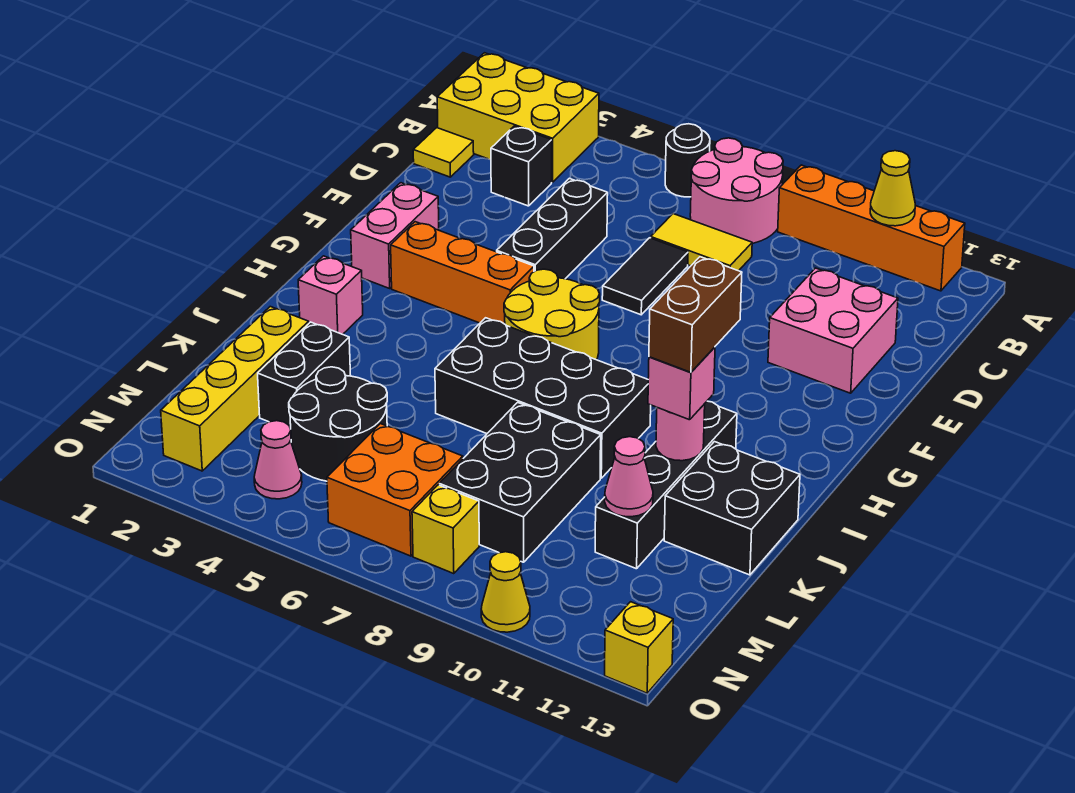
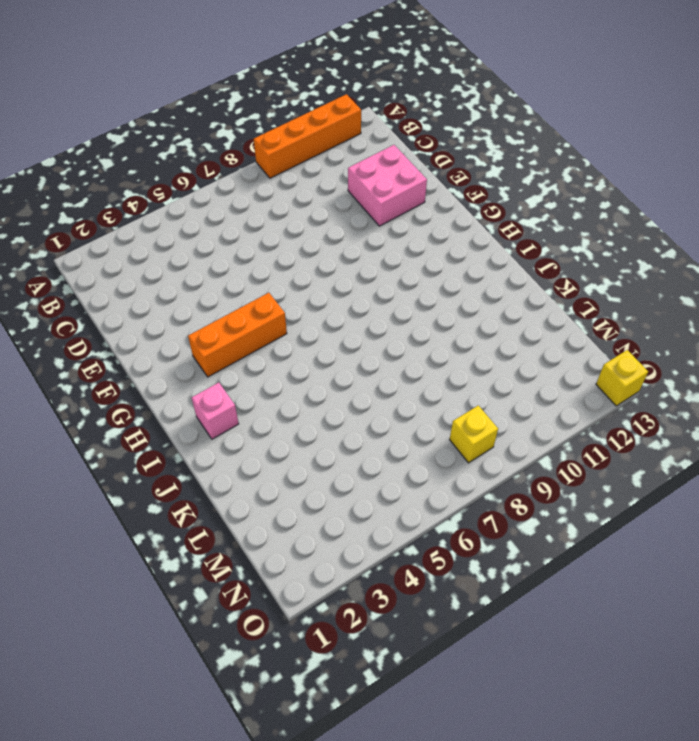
none -> yellow 2x3 brick [437,53,599,182]
none -> black 1x1 round brick [665,124,710,197]
none -> pink 2x2 round brick [690,138,783,243]
none -> yellow 1x1 tile [413,128,474,177]

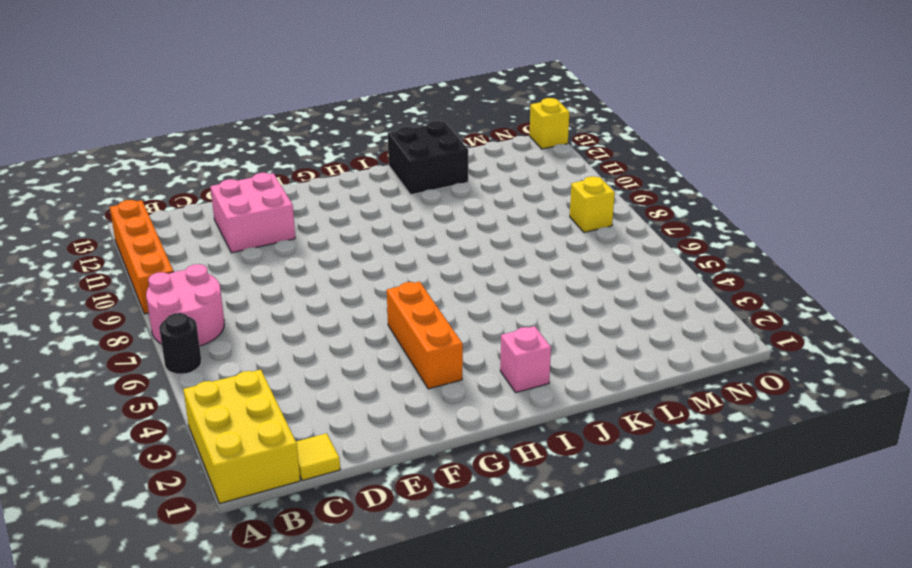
none -> black 1x1 brick [491,126,552,206]
none -> yellow 1x2 tile [651,214,752,271]
none -> black 1x3 brick [497,178,608,279]
none -> black 1x2 tile [602,238,688,315]

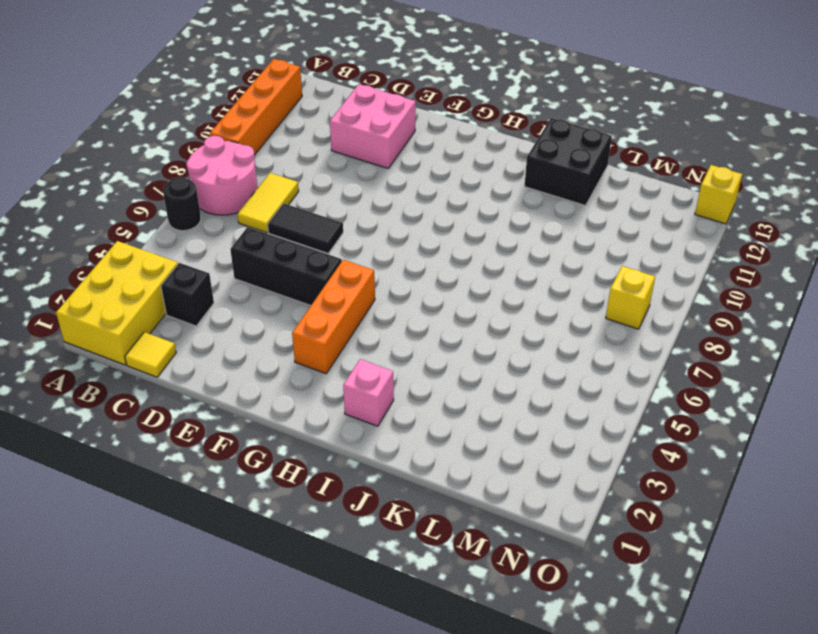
none -> pink 1x2 brick [351,183,439,288]
none -> yellow 2x2 round brick [504,269,600,360]
none -> black 2x4 brick [435,318,651,478]
none -> black 1x4 brick [595,401,737,569]

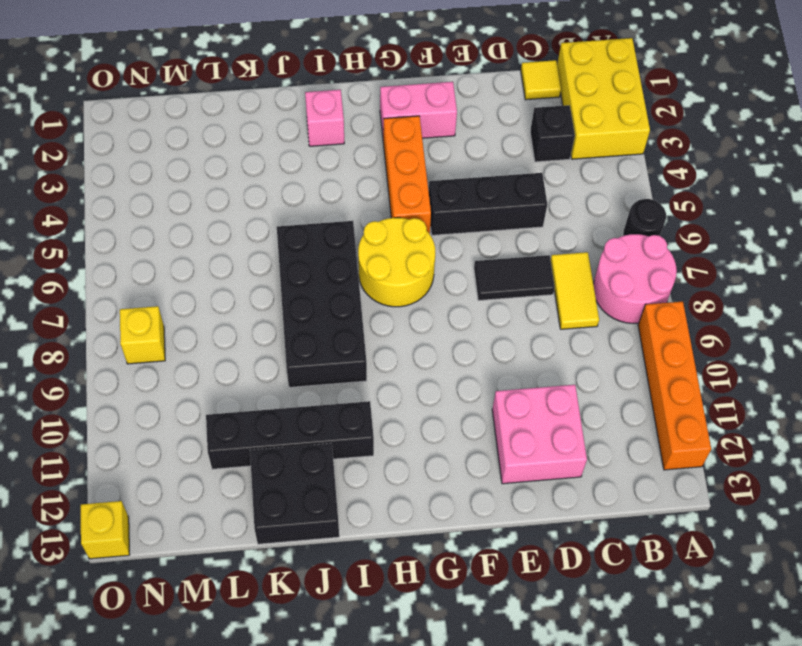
none -> yellow 1x4 brick [161,307,309,471]
none -> black 1x2 brick [258,322,351,429]
none -> black 2x3 brick [439,402,601,562]
none -> black 2x2 round brick [289,367,387,481]

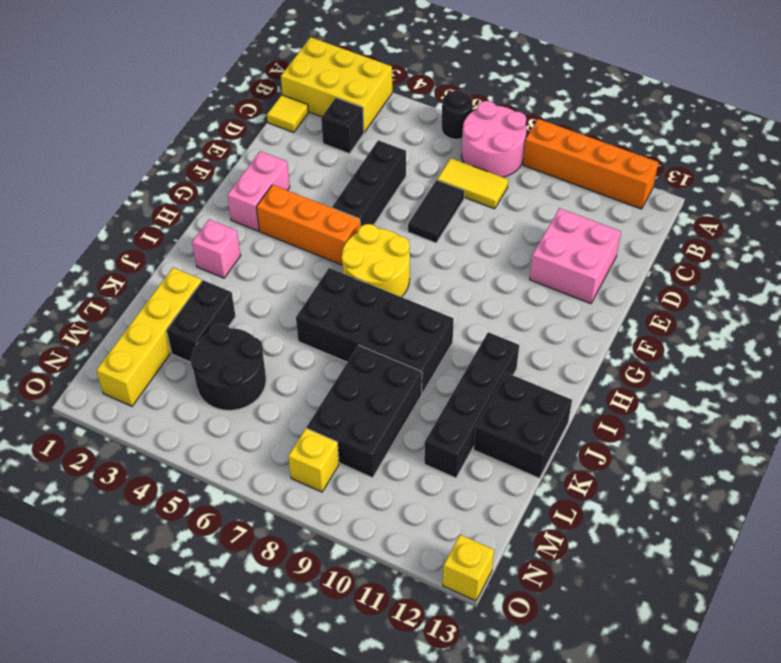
none -> orange 2x2 brick [327,424,463,556]
none -> pink 1x1 cone [254,421,302,499]
none -> yellow 1x1 cone [481,552,530,632]
none -> yellow 1x1 cone [870,151,915,226]

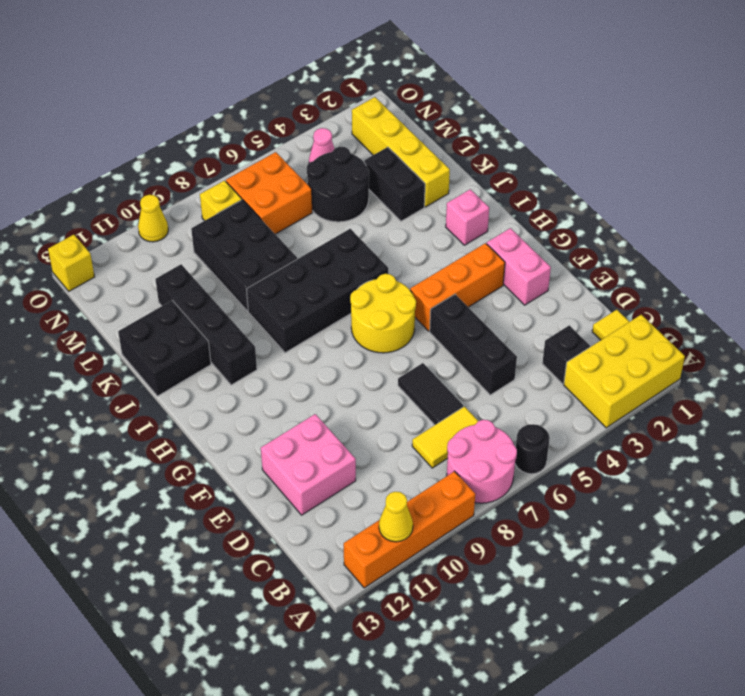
none -> pink 1x1 round brick [656,404,705,461]
none -> pink 1x1 cone [605,437,653,517]
none -> pink 1x1 brick [648,347,715,420]
none -> brown 1x2 brick [649,257,742,372]

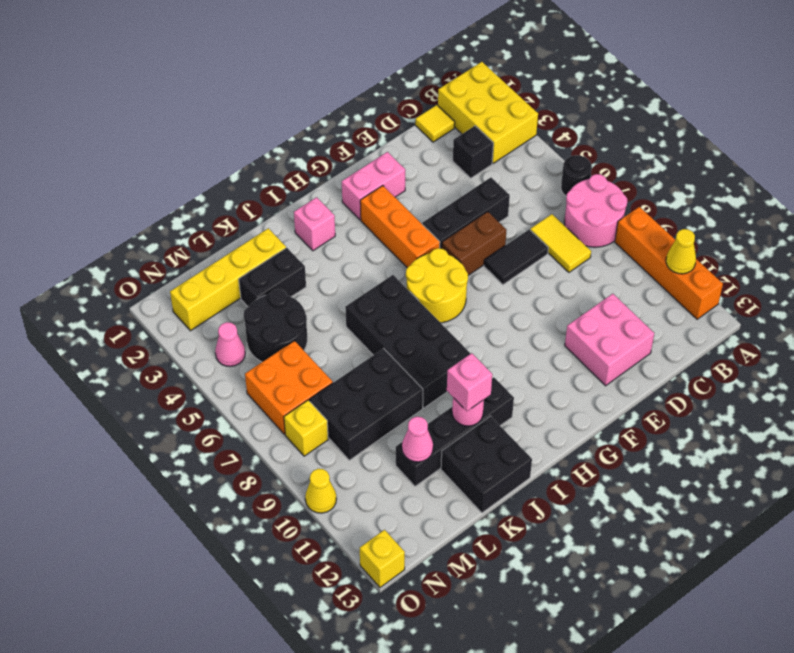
brown 1x2 brick [442,212,507,275] -> brown 1x2 brick moved to [649,257,742,372]

